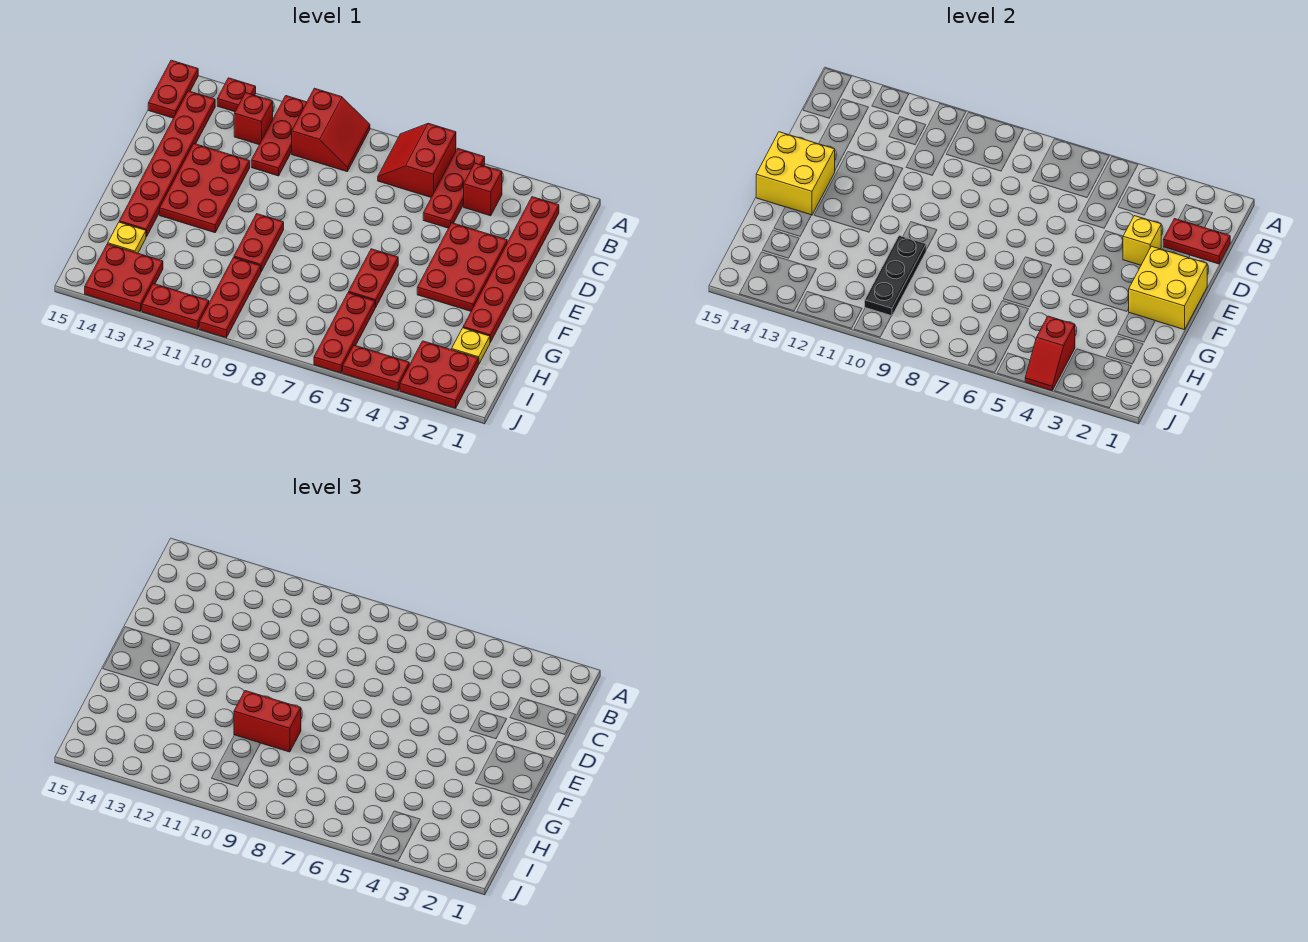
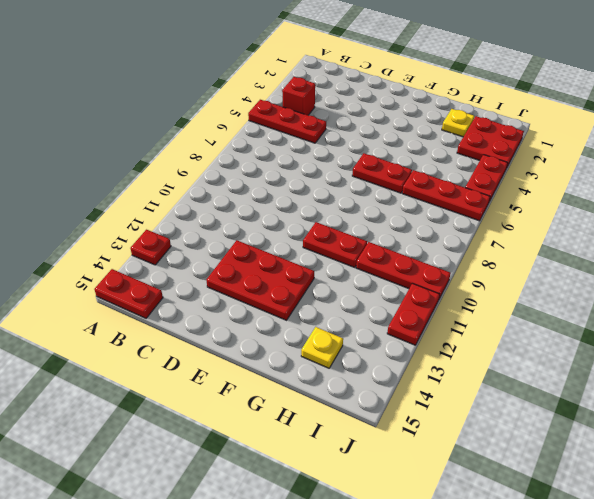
none -> red 2x2 slope [378,123,456,197]
none -> red 2x2 slope [292,88,370,172]
none -> red 1x3 plate [251,96,307,176]

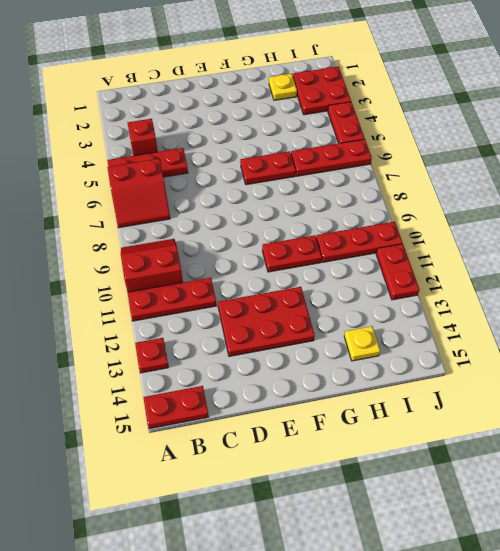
none -> red 1x6 plate [463,197,559,342]
none -> red 1x1 brick [234,93,273,145]
none -> red 1x6 plate [119,91,215,237]

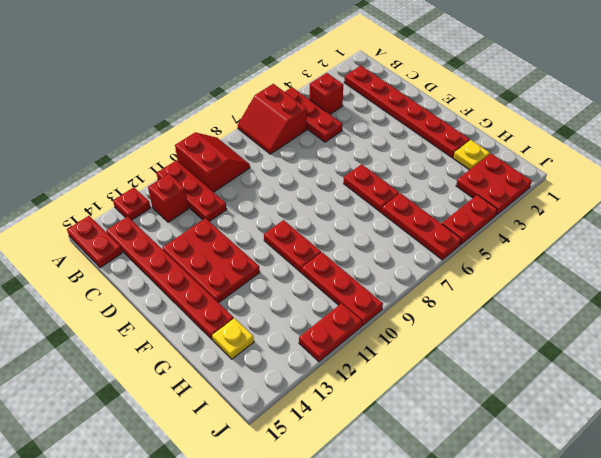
none -> red 2x3 plate [417,223,507,311]
none -> red 2x2 plate [85,244,163,311]
none -> red 1x2 plate [1163,219,1230,264]

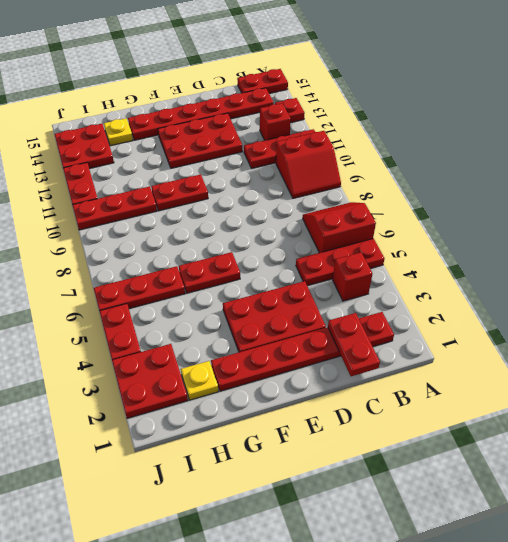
none -> yellow 1x1 brick [1123,216,1161,265]
none -> yellow 2x2 brick [1129,246,1207,330]
none -> yellow 2x2 brick [756,132,835,215]

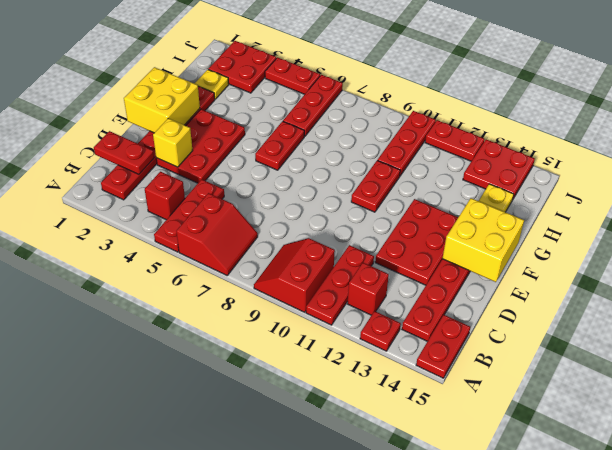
none -> black 1x3 plate [865,236,927,316]
none -> red 1x2 slope [1025,316,1075,391]
none -> red 1x2 brick [234,691,301,752]

